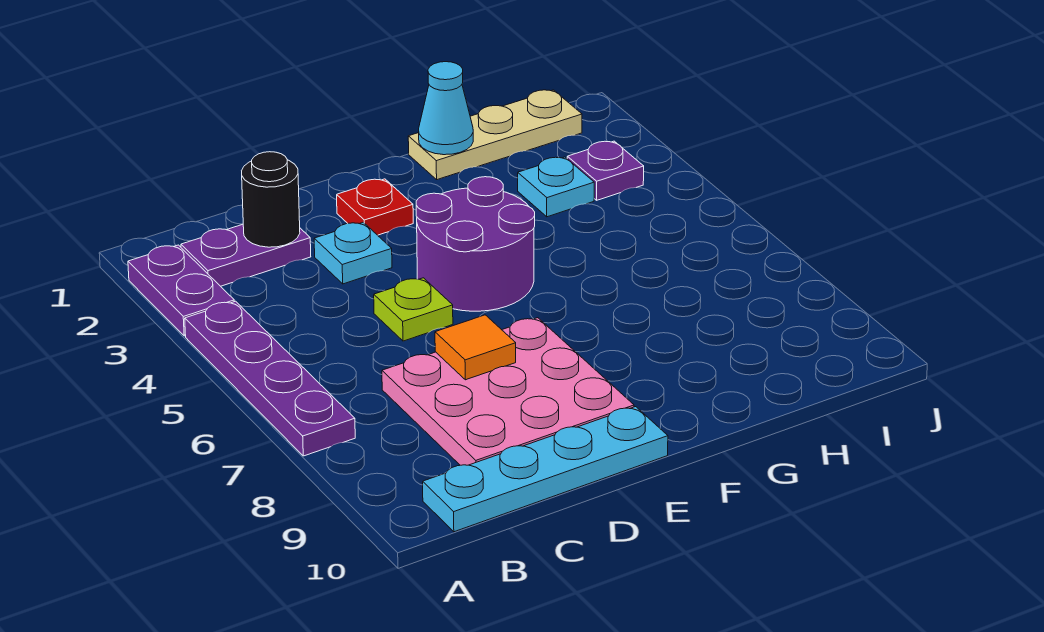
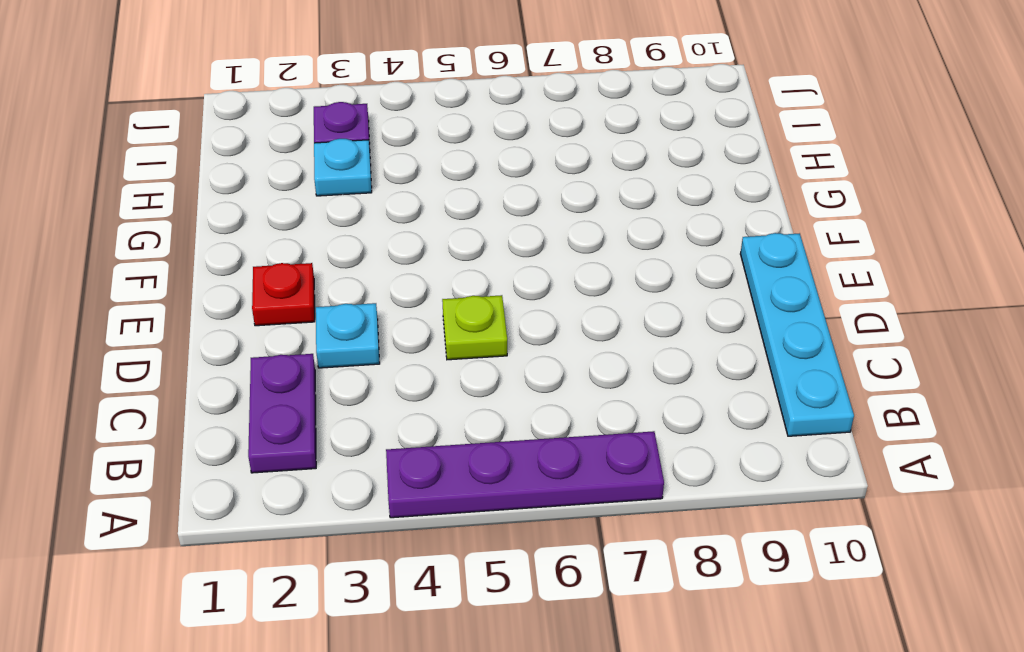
none -> purple 1x2 plate [128,245,234,336]
none -> pink 3x3 plate [382,318,634,465]
none -> purple 2x2 round brick [416,177,535,311]

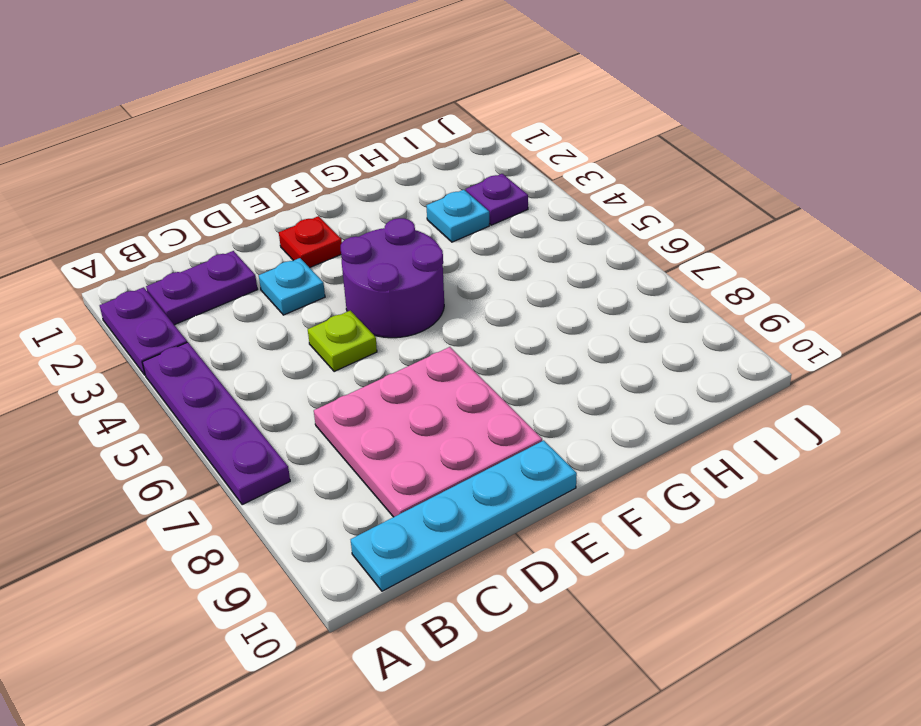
none -> tan 1x3 plate [408,90,582,180]
none -> black 1x1 round brick [242,152,300,247]
none -> orange 1x1 tile [435,315,516,380]

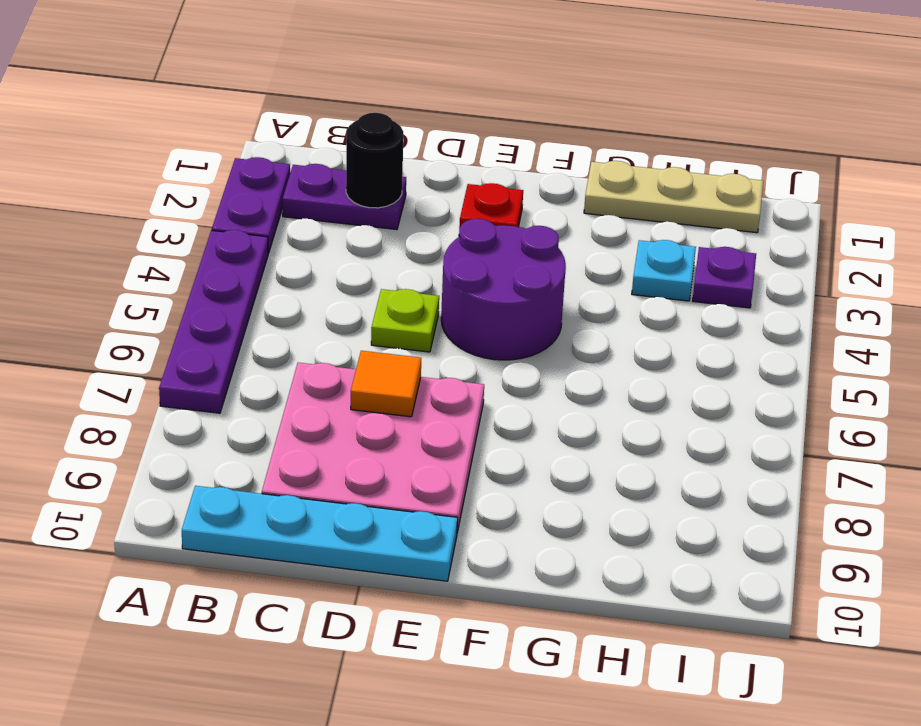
none -> cyan 1x1 plate [314,222,392,284]
none -> cyan 1x1 cone [419,62,473,155]

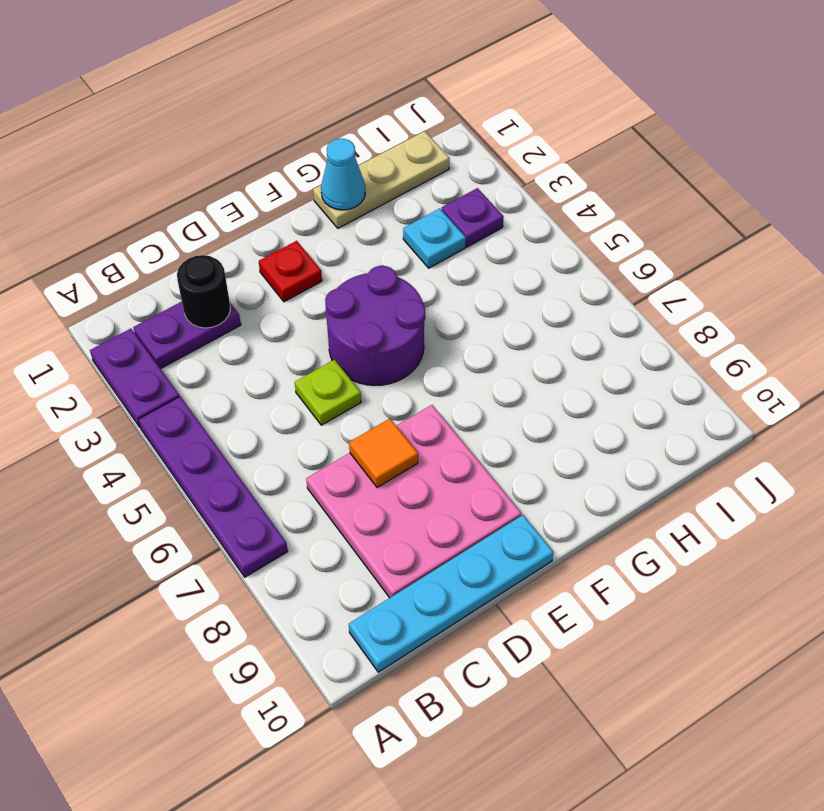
none -> cyan 1x1 plate [314,222,392,284]

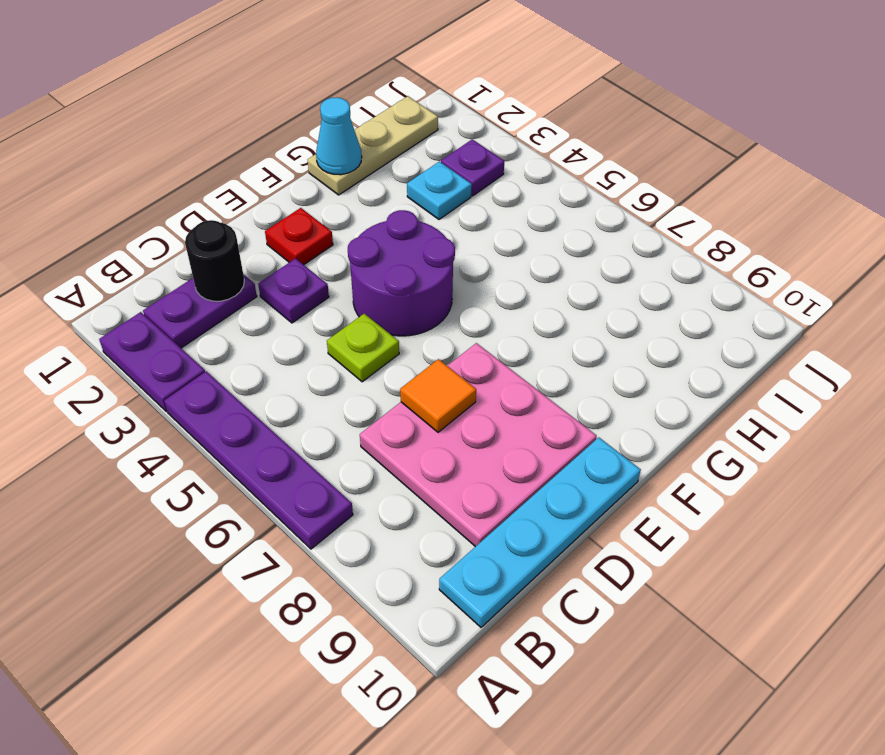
purple 1x1 plate [258,259,329,323] -> cyan 1x1 plate [314,222,392,284]

